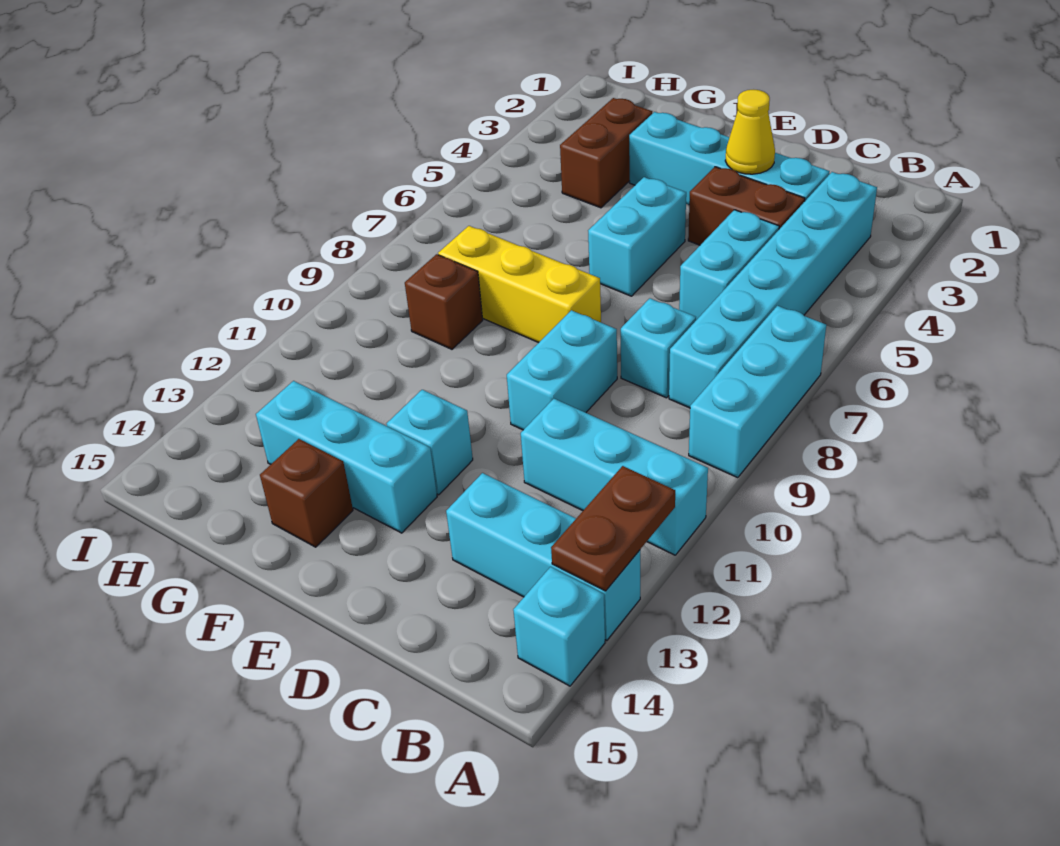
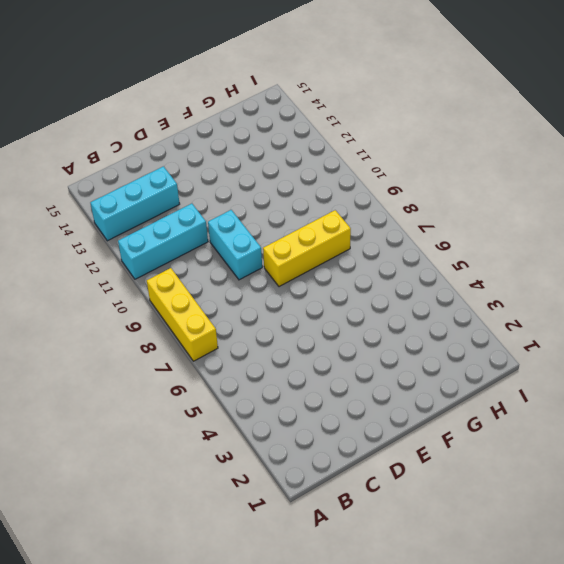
yellow 1x3 brick [147,268,218,361] -> cyan 1x3 brick [689,306,826,478]
none -> cyan 1x1 brick [513,567,605,686]
none -> cyan 1x6 brick [669,172,877,408]
none -> cyan 1x4 brick [629,112,830,205]

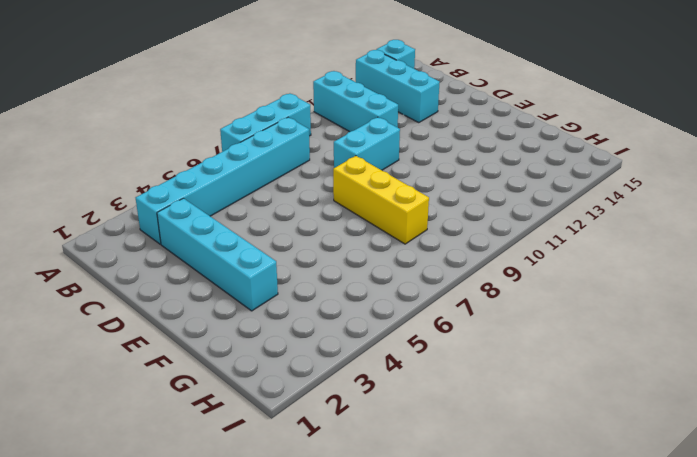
none -> brown 1x2 brick [688,167,805,245]
none -> cyan 1x2 brick [679,210,779,320]
none -> cyan 1x1 brick [621,298,696,398]

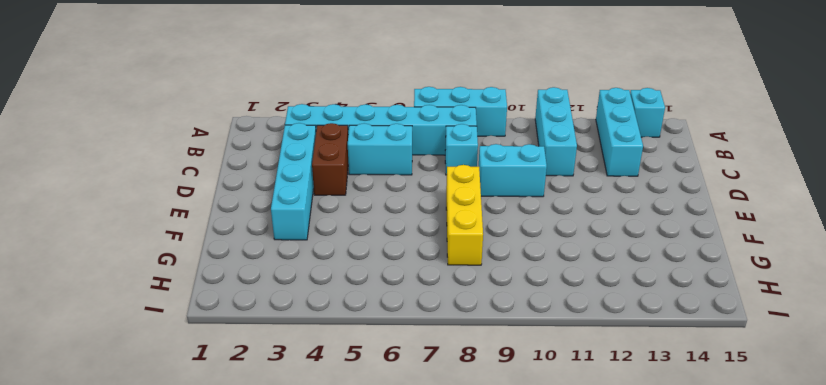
none -> cyan 1x2 brick [588,177,686,296]
none -> cyan 1x1 brick [387,390,473,495]
none -> cyan 1x3 brick [256,381,437,533]

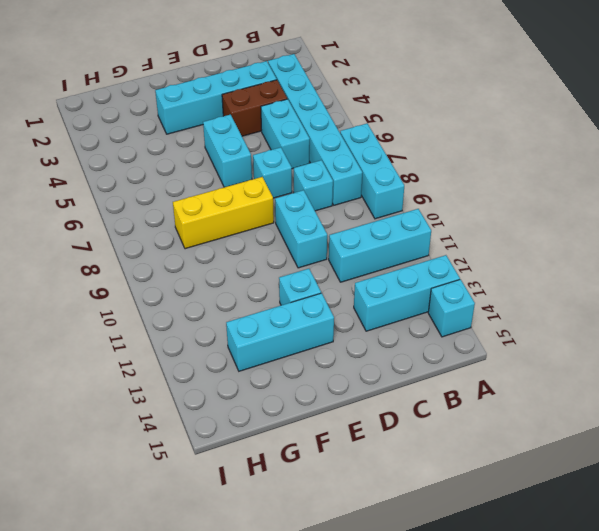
cyan 1x1 brick [253,147,292,198] -> none
none -> brown 1x1 brick [260,439,353,547]
none -> brown 1x2 brick [560,98,652,208]
none -> brown 1x1 brick [405,254,483,349]

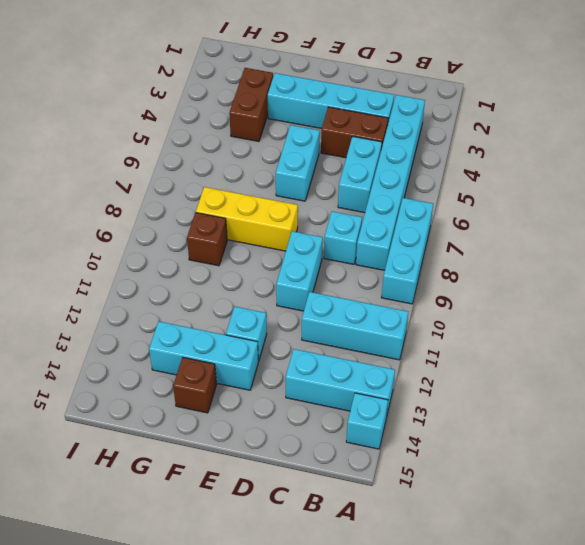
none -> brown 1x2 plate [551,466,675,591]
none -> yellow 1x1 cone [725,90,775,174]

